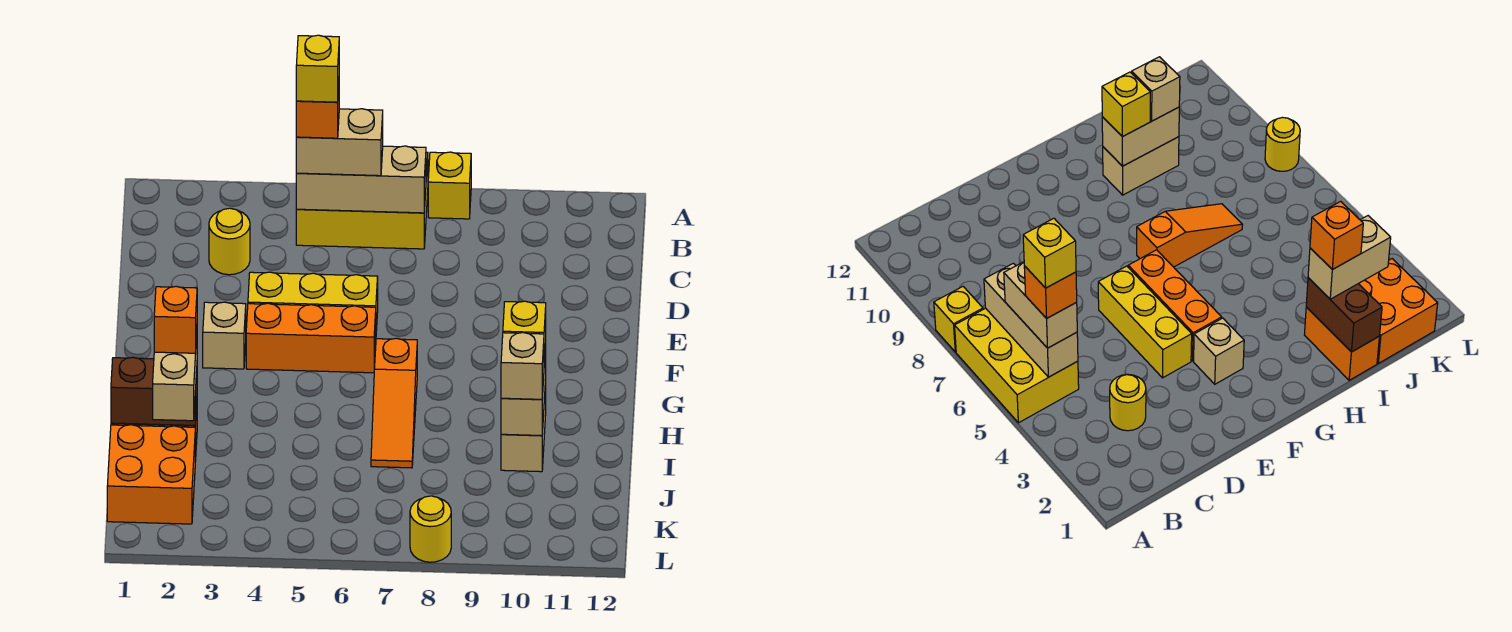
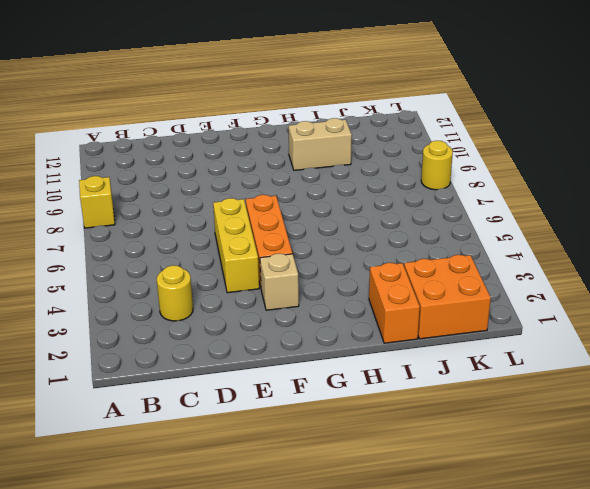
none -> yellow 2x3 brick [296,152,428,249]
none -> orange 1x3 slope [371,338,417,468]
none -> tan 1x3 brick [296,146,426,213]

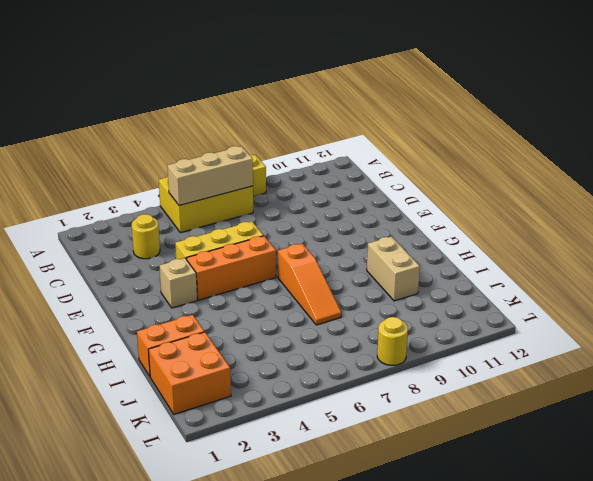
none -> tan 1x2 brick [501,344,546,435]
none -> brown 1x2 brick [111,357,197,426]
none -> tan 1x2 brick [296,109,383,176]

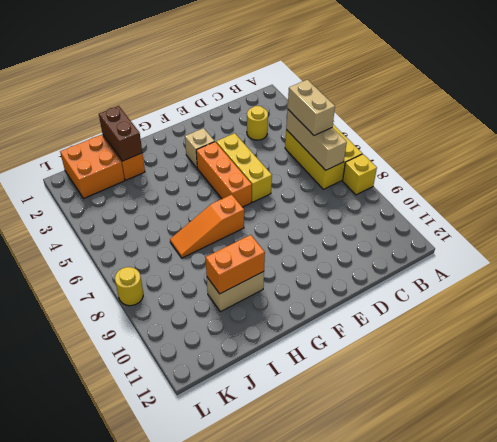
orange 1x2 brick [205,235,265,294] -> tan 1x2 brick [501,344,546,435]
none -> yellow 1x1 brick [503,301,546,362]
none -> tan 1x2 brick [153,336,197,421]
none -> tan 1x1 brick [501,333,544,399]

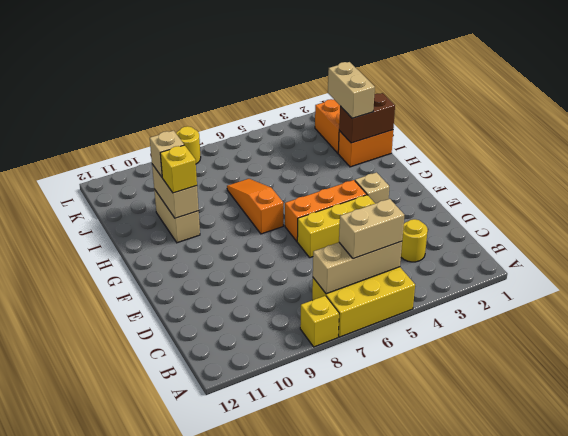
none -> orange 1x1 brick [296,88,339,138]
none -> orange 1x1 brick [154,286,197,353]
none -> yellow 1x1 brick [296,35,339,102]

